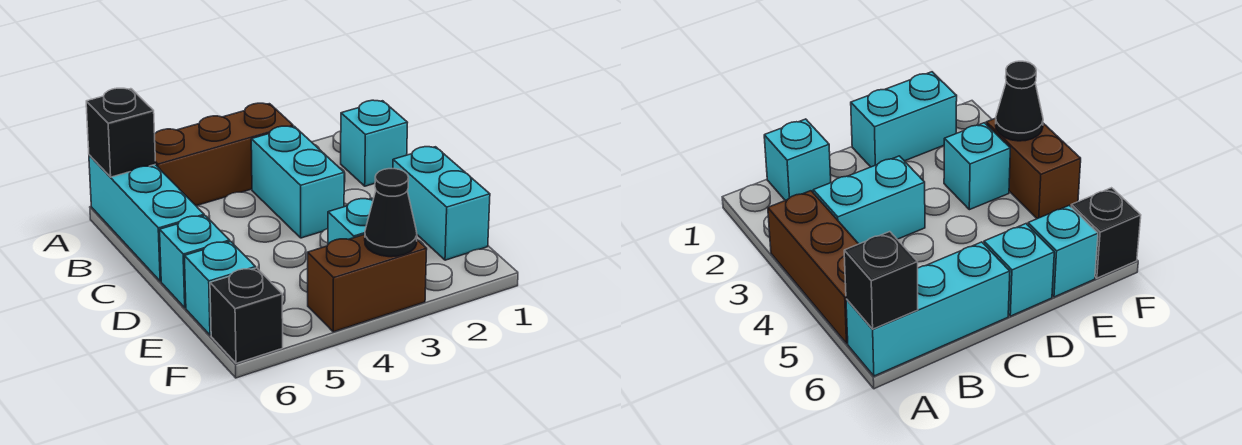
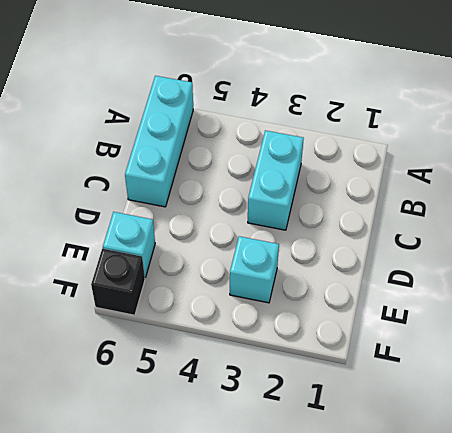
none -> brown 1x3 brick [155,103,293,206]
none -> cyan 1x1 brick [341,100,408,186]
none -> cyan 1x2 brick [393,147,490,260]

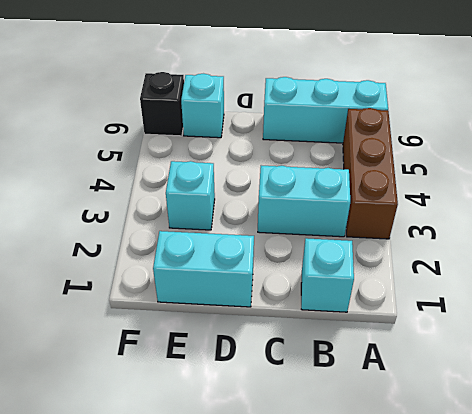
none -> cyan 1x1 brick [160,216,230,308]
none -> brown 1x2 brick [308,234,427,332]
none -> black 1x1 brick [86,88,156,177]

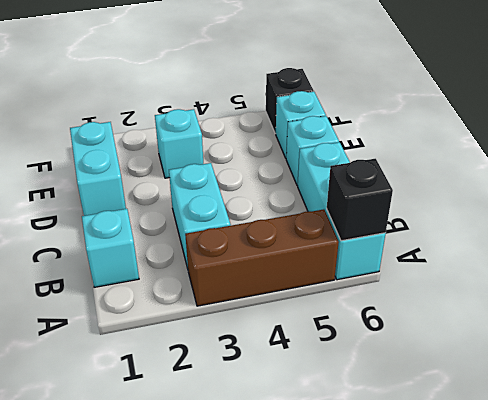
none -> brown 1x2 brick [308,234,427,332]
none -> black 1x1 cone [365,169,417,257]

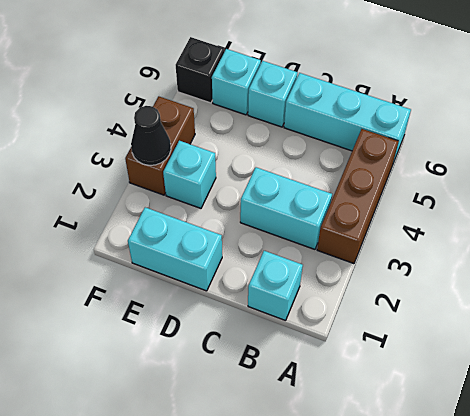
none -> black 1x1 brick [86,88,156,177]

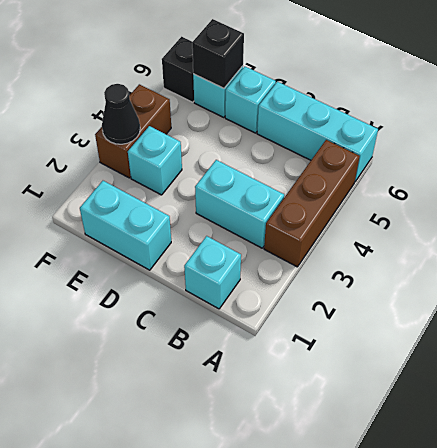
black 1x1 brick [192,19,244,88] -> black 1x1 brick moved to [86,88,156,177]

